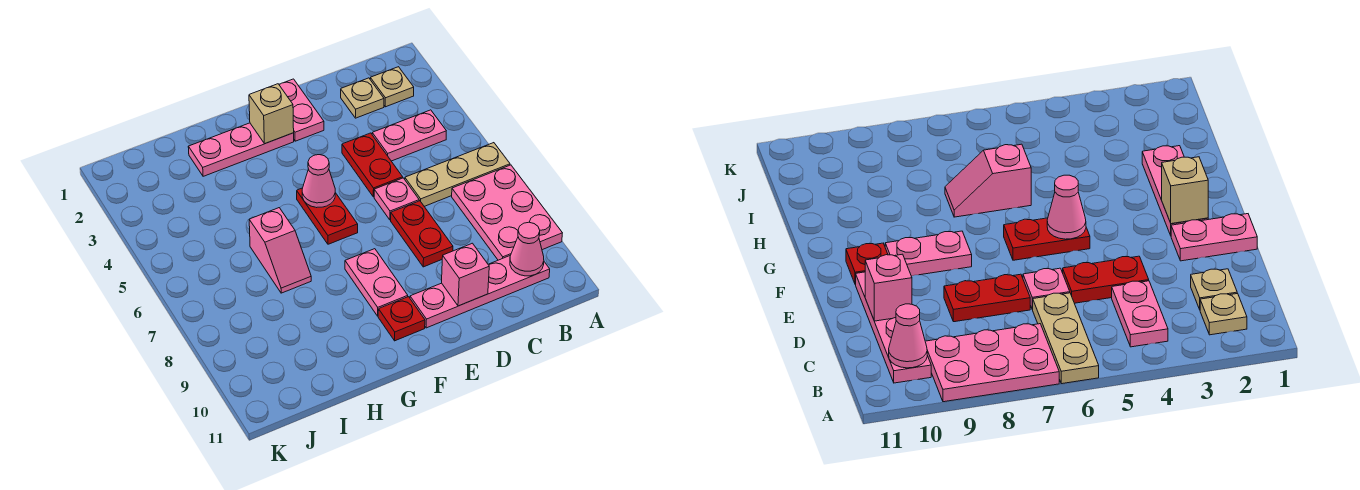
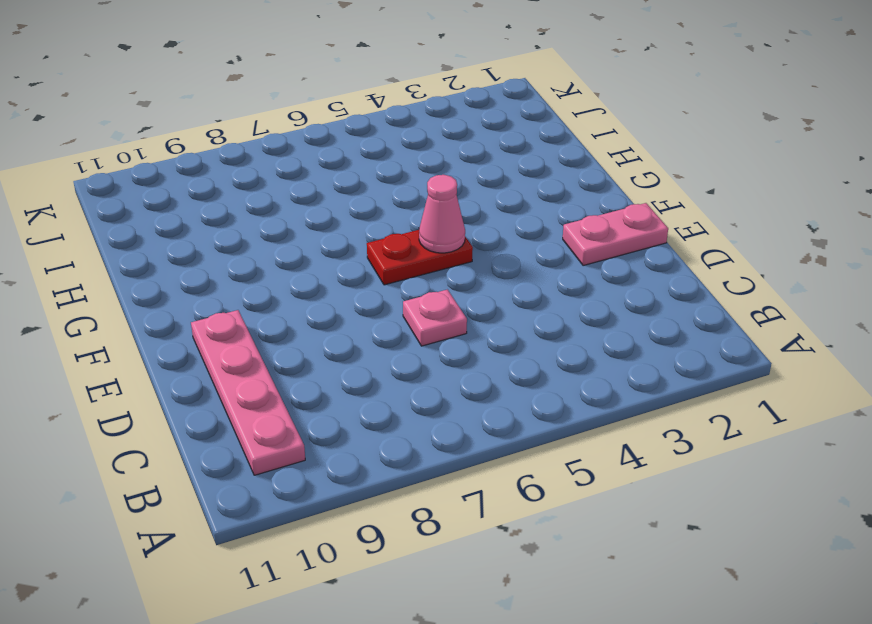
none -> tan 1x3 plate [405,143,510,206]
none -> pink 2x3 plate [452,165,562,260]
none -> tan 1x1 plate [370,67,414,107]

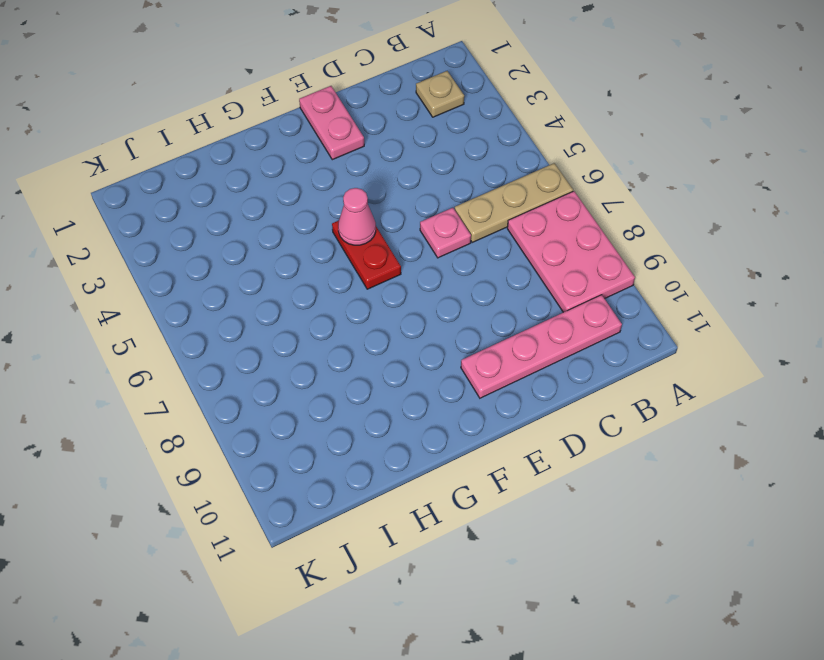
none -> pink 1x2 plate [372,110,446,161]
none -> tan 1x1 plate [341,78,384,118]
none -> red 1x2 plate [342,133,403,197]

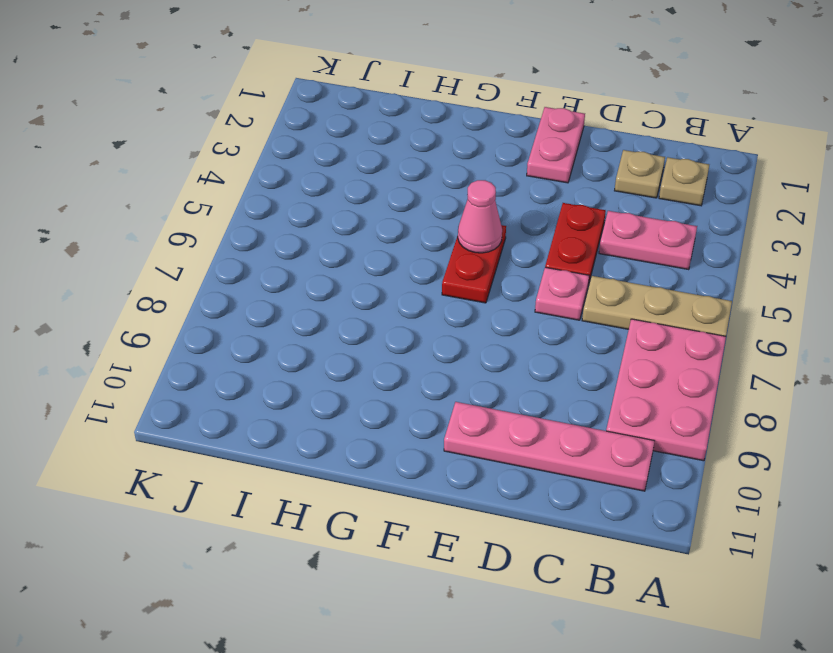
none -> red 1x2 plate [391,201,453,267]
none -> pink 1x3 plate [188,123,294,176]
none -> pink 1x2 plate [345,249,408,316]

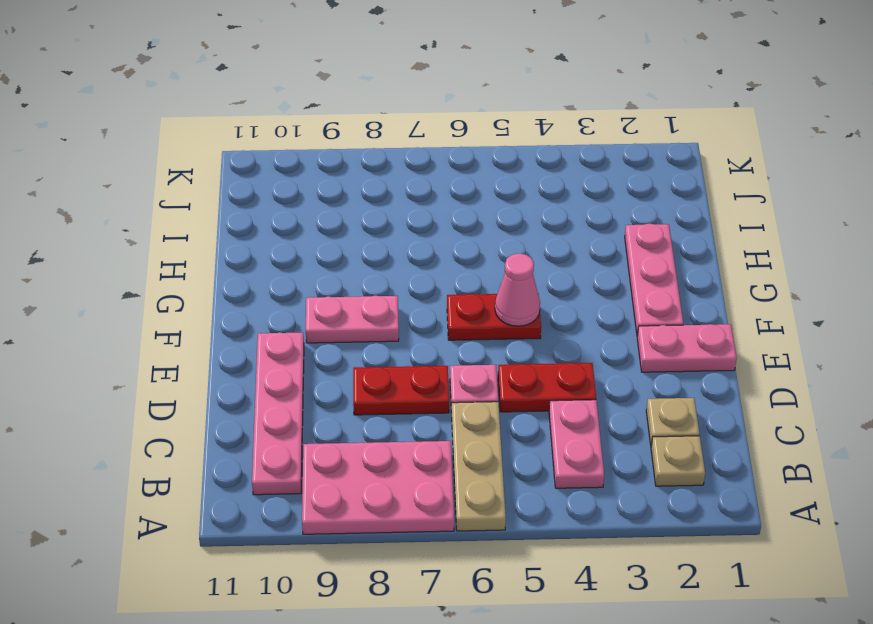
none -> red 1x1 plate [378,297,425,341]
none -> pink 1x2 slope [249,208,311,293]
none -> pink 1x1 cone [510,222,544,276]

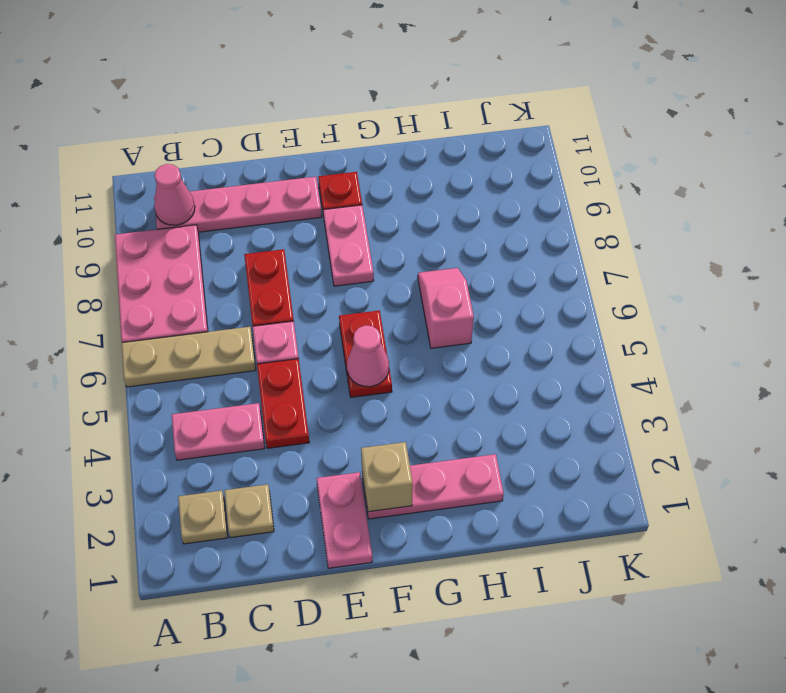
none -> pink 1x1 brick [442,243,489,306]

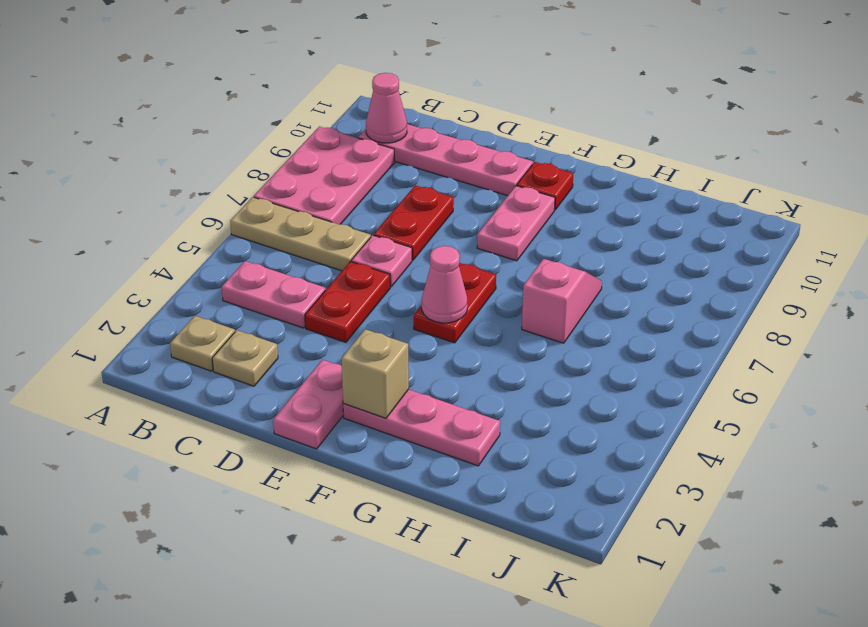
none -> pink 1x1 brick [442,243,489,306]

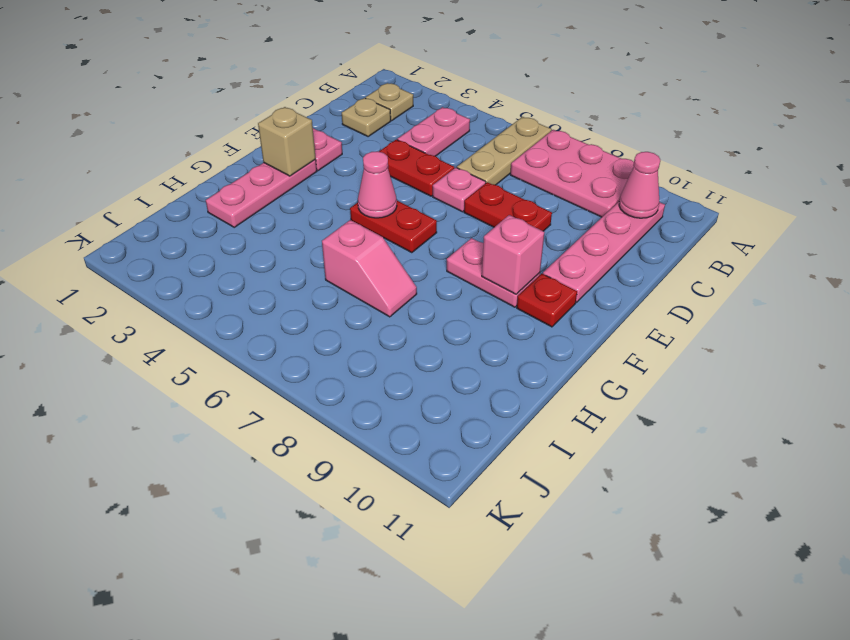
pink 1x1 brick [482,215,545,294] -> pink 1x1 brick moved to [442,243,489,306]

